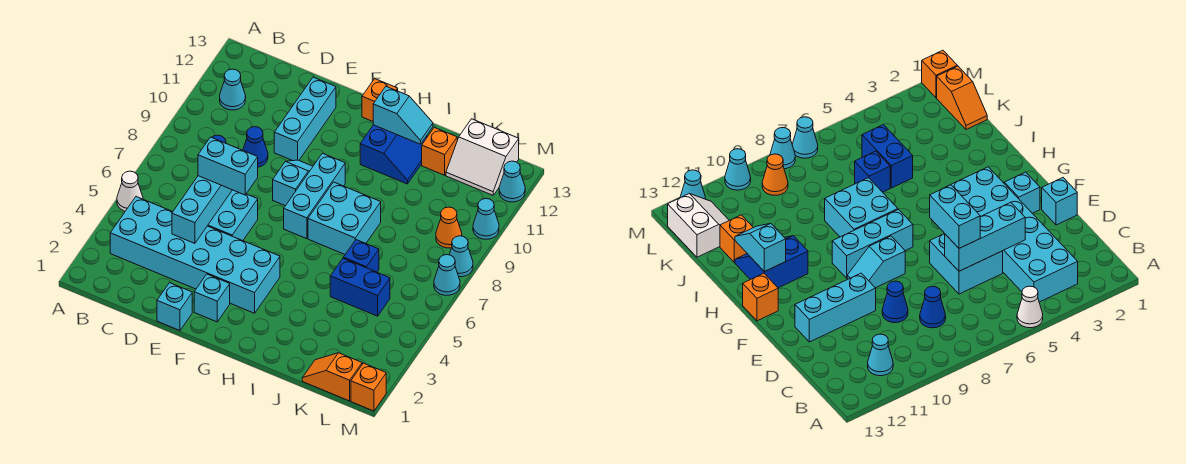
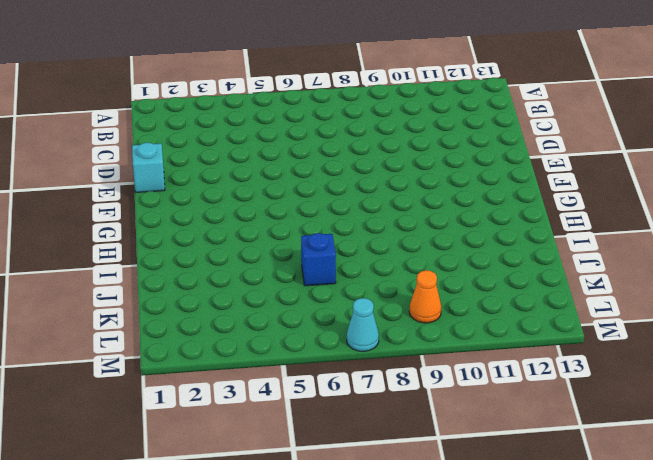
none -> white 1x1 cone [117,171,143,211]
none -> cyan 2x6 brick [110,197,280,313]
none -> cyan 1x1 cone [220,69,246,110]

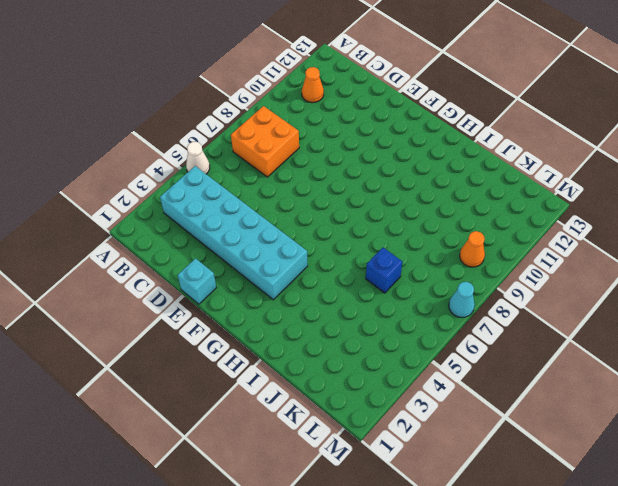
orange 2x2 brick [231,106,299,177] -> blue 1x1 cone [920,286,946,328]
orange 1x1 cone [302,67,324,103] -> cyan 1x1 cone [220,69,246,110]
none -> cyan 2x2 brick [208,190,258,241]
none -> blue 1x1 cone [243,127,268,167]
none -> cyan 1x3 brick [274,77,336,161]

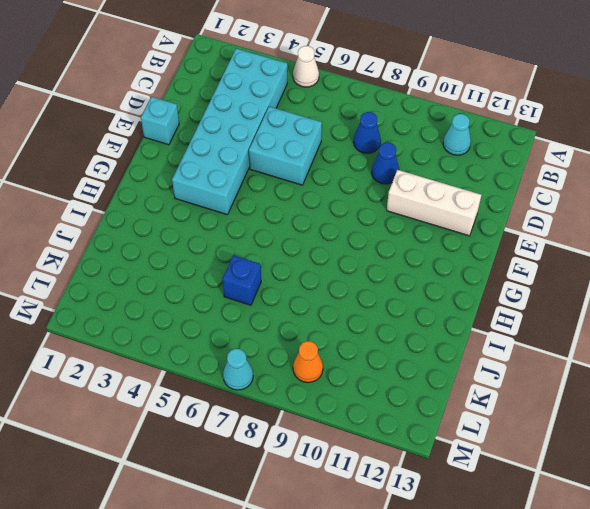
white 1x3 brick [387,170,481,236] -> cyan 1x3 brick [274,77,336,161]
none -> cyan 1x1 brick [194,274,230,322]
none -> cyan 1x2 slope [273,160,313,206]
none -> cyan 1x3 brick [284,153,345,239]

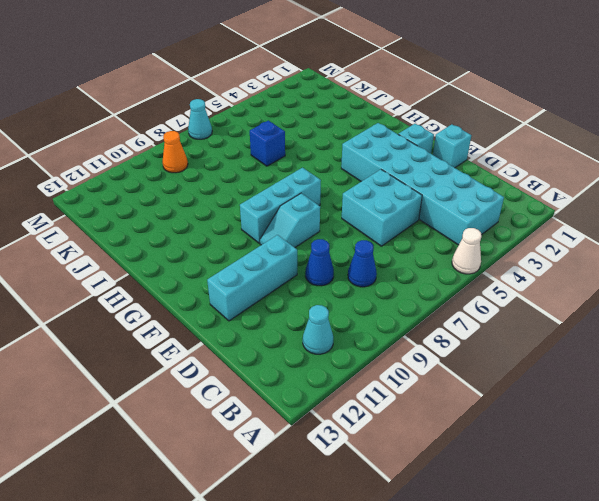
none -> orange 1x1 brick [362,79,398,121]
none -> cyan 2x2 brick [308,182,381,254]
none -> blue 2x2 slope [360,125,427,184]

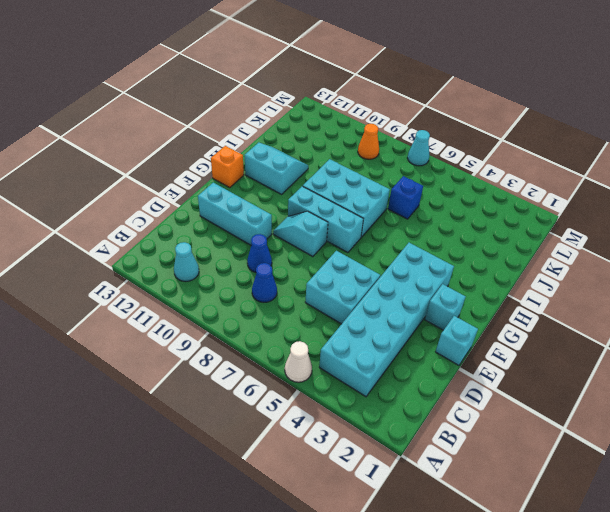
cyan 2x3 brick [303,159,390,237] -> cyan 2x2 brick [308,182,381,254]
cyan 2x2 slope [245,142,308,194] -> blue 2x2 slope [360,125,427,184]
none -> blue 1x2 brick [330,258,390,316]
none -> orange 1x1 brick [422,127,457,175]
none -> orange 1x2 slope [302,353,362,401]

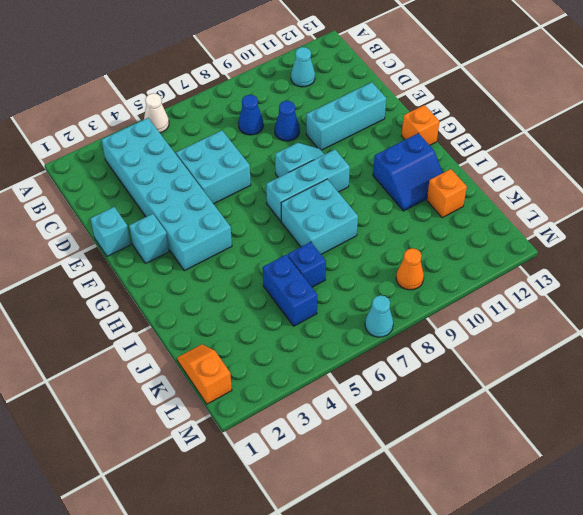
none -> white 2x2 slope [446,119,519,195]
none -> orange 1x1 brick [351,363,386,411]
none -> cyan 1x1 cone [449,236,473,277]

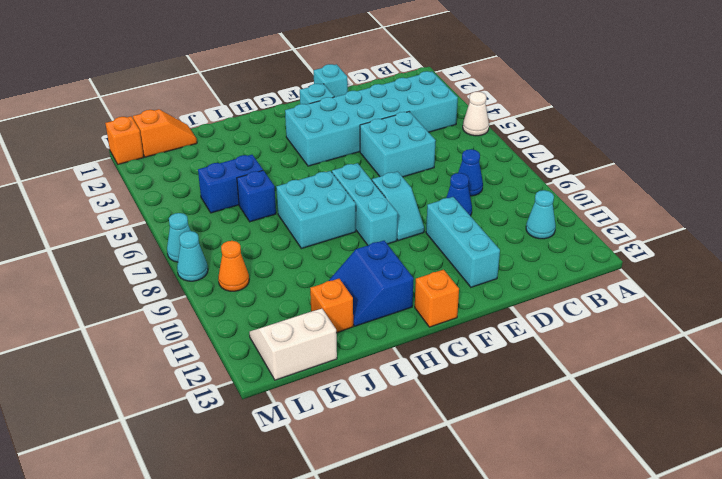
none -> cyan 1x1 cone [473,199,499,239]
none -> cyan 1x1 cone [499,161,525,202]
none -> cyan 1x3 brick [172,176,232,243]

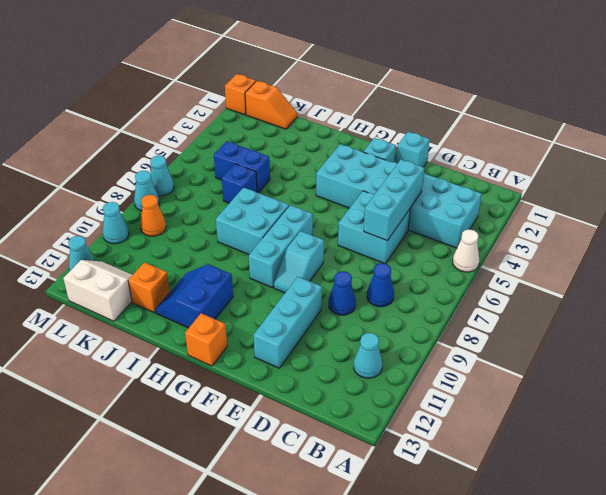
none -> cyan 1x2 slope [373,87,433,144]
none -> cyan 1x2 brick [198,137,258,195]

